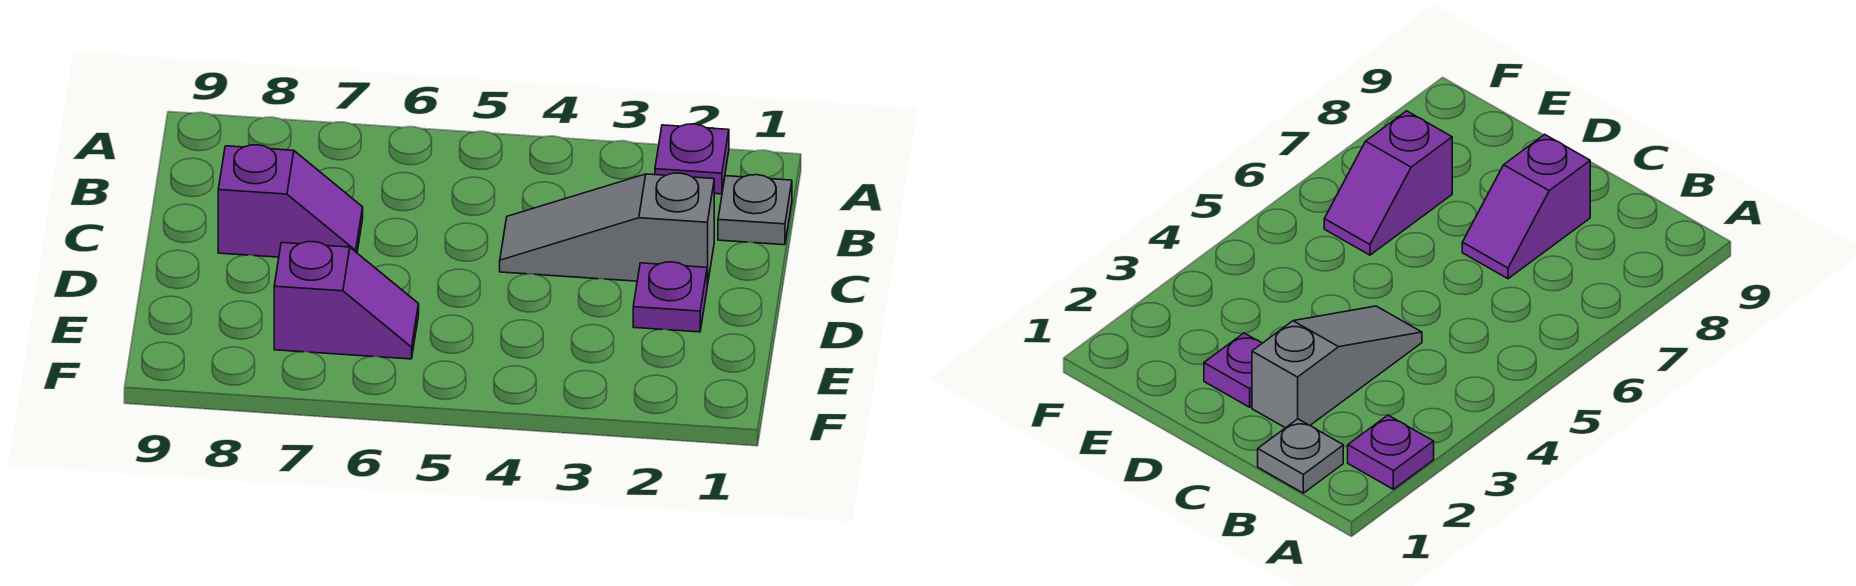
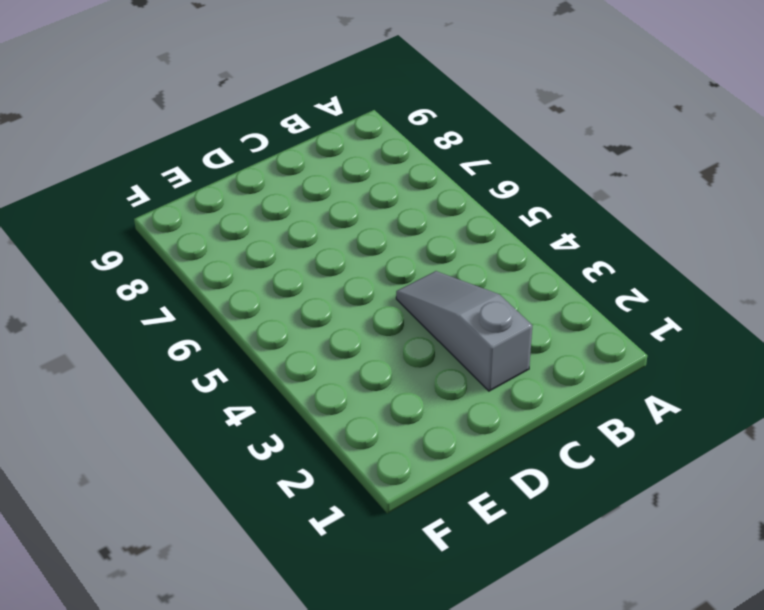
none -> purple 1x1 plate [655,124,729,194]
none -> grey 1x1 plate [718,175,792,245]

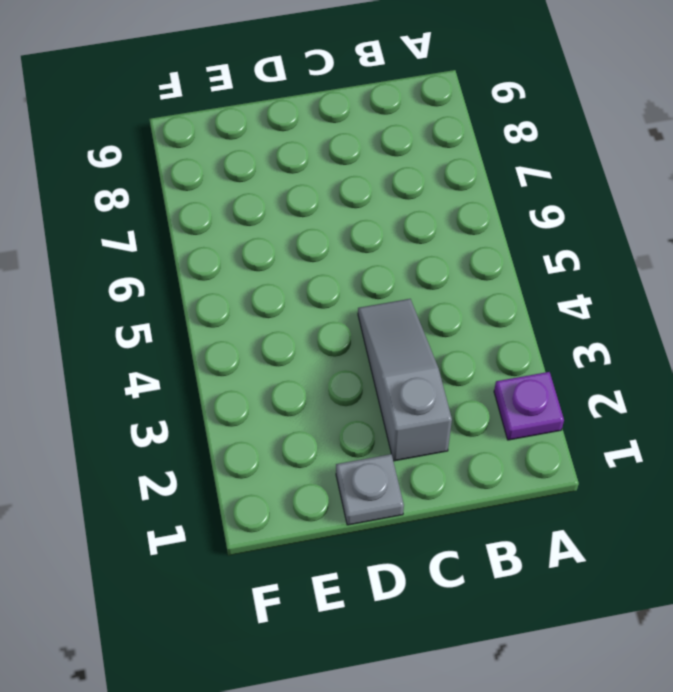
grey 1x1 plate [336,454,404,525] -> grey 1x1 plate moved to [718,175,792,245]
none -> purple 1x2 slope [218,145,363,257]
none -> purple 1x1 plate [633,262,707,332]

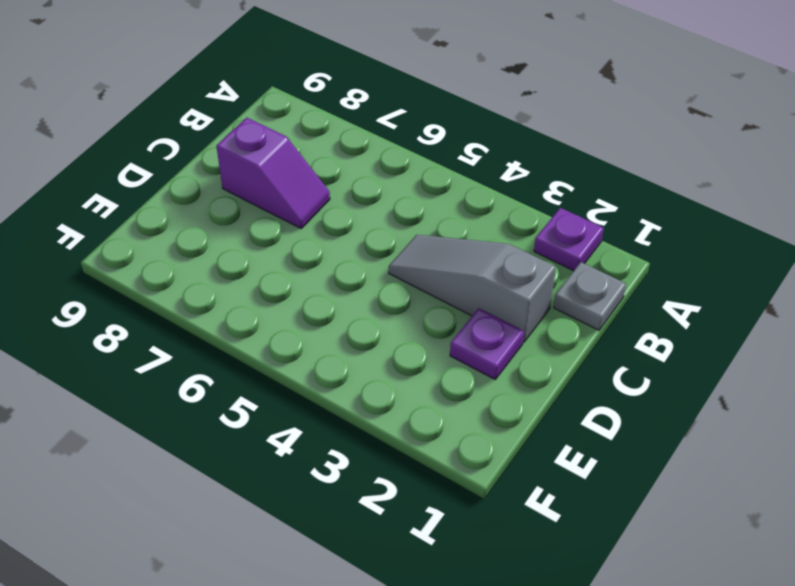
none -> purple 1x2 slope [274,242,419,359]

